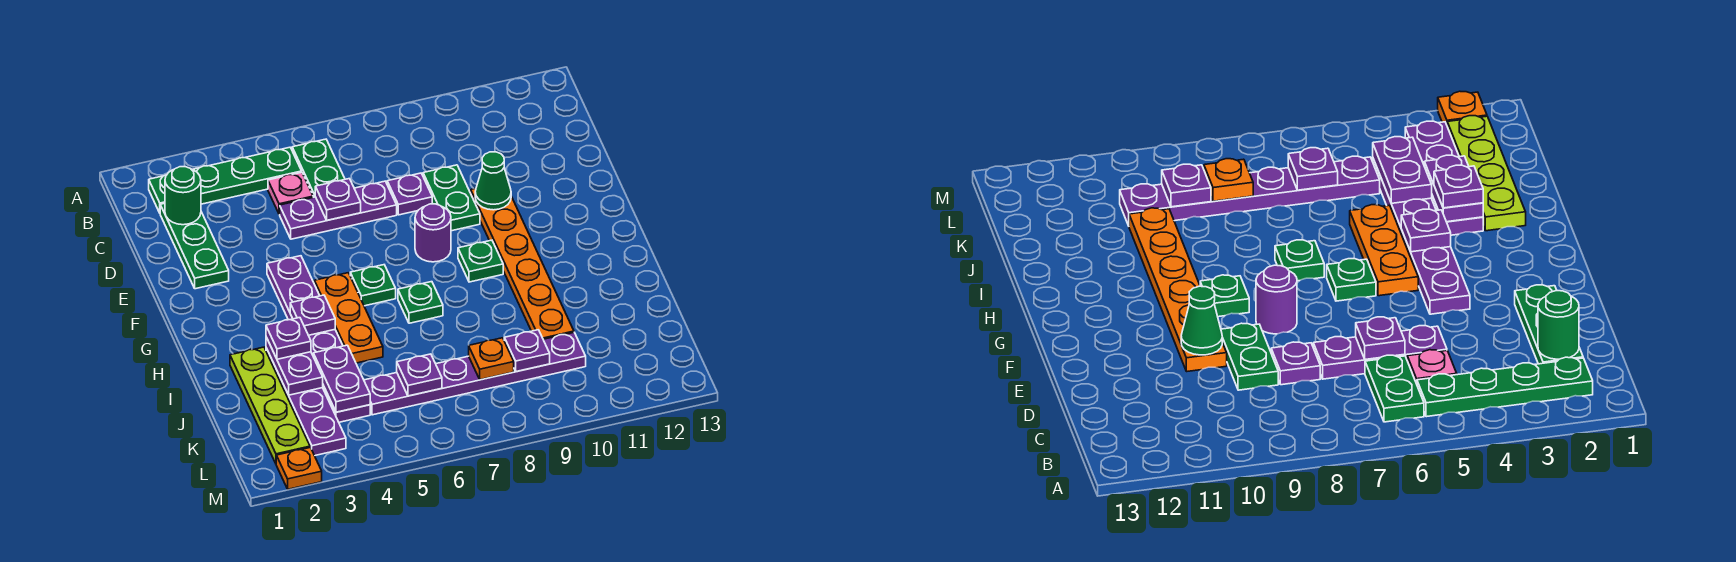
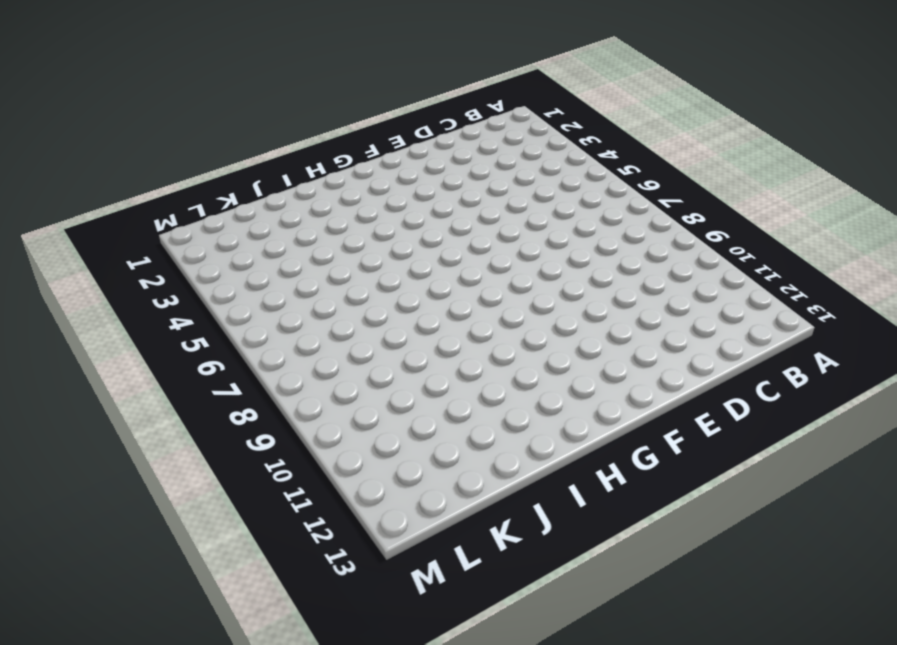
none -> green 1x4 plate [149,147,302,213]
none -> green 1x2 plate [292,139,345,197]
none -> green 1x3 plate [160,203,229,289]

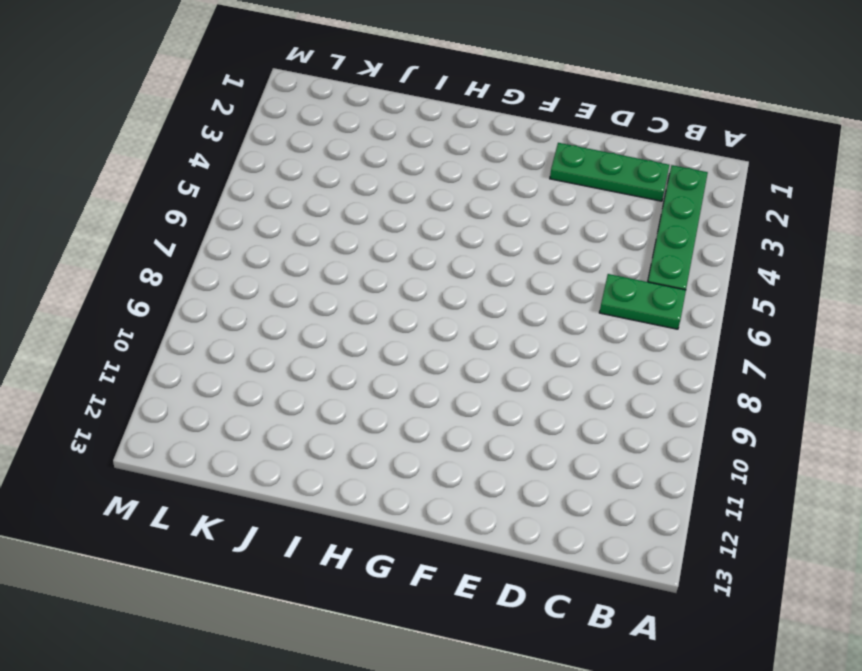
none -> pink 1x1 plate [268,172,313,214]
none -> purple 1x3 plate [280,181,397,239]
none -> purple 1x1 plate [387,173,432,215]

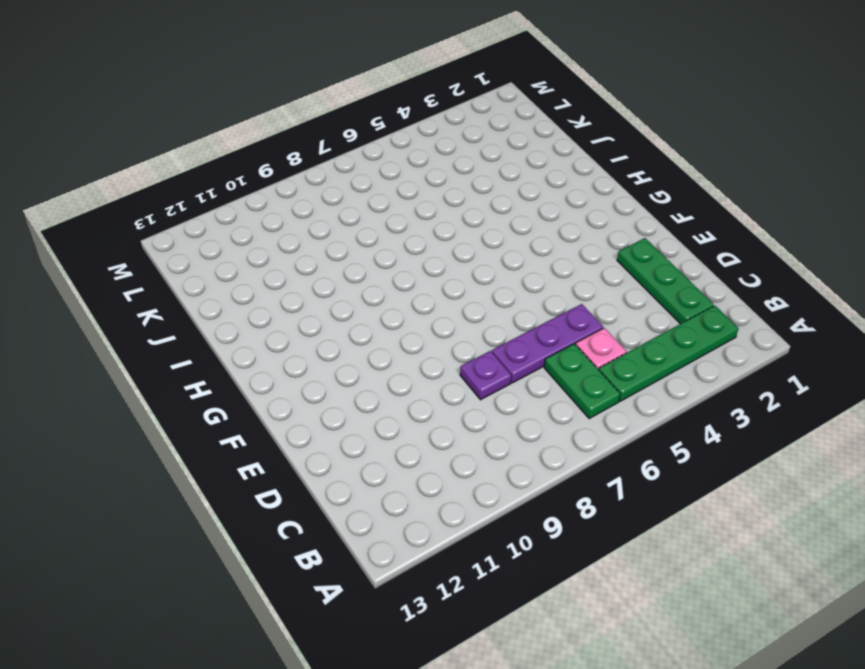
none -> green 1x2 plate [423,165,480,231]
none -> orange 1x6 plate [471,188,574,339]
none -> purple 1x6 plate [267,256,370,422]

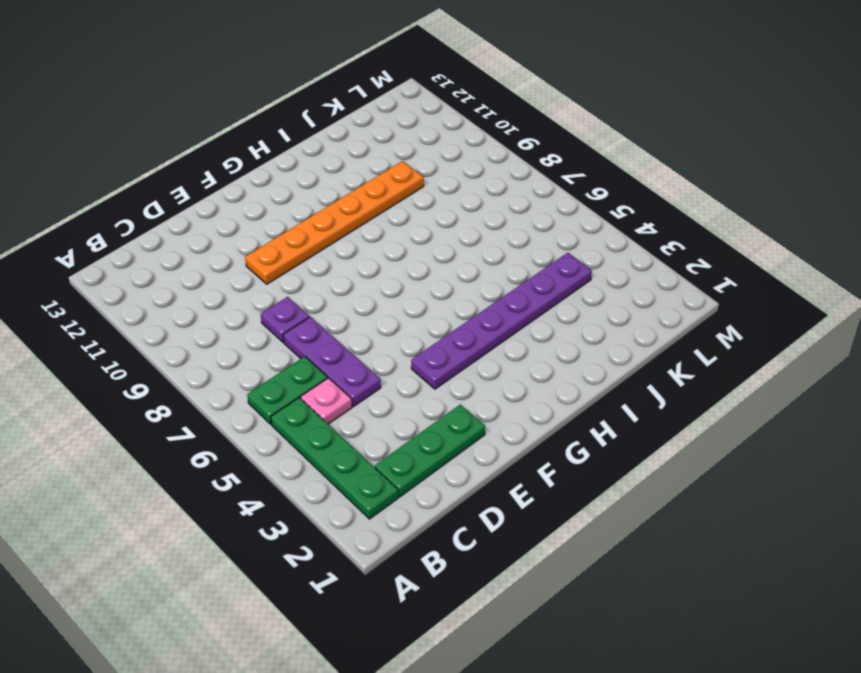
none -> green 1x2 plate [423,165,480,231]
none -> purple 1x1 round brick [415,204,451,262]
none -> orange 1x3 plate [314,273,383,363]

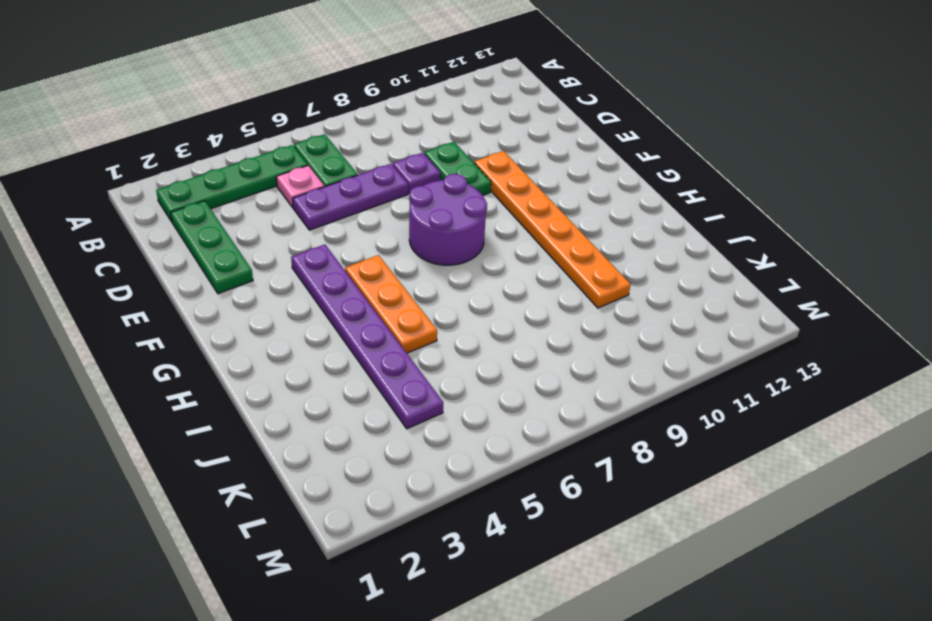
purple 2x2 round brick [409,174,487,265] -> purple 1x1 round brick [415,204,451,262]
none -> green 1x1 plate [350,265,396,306]
none -> green 1x1 plate [458,240,503,282]
none -> green 1x1 plate [398,282,443,323]

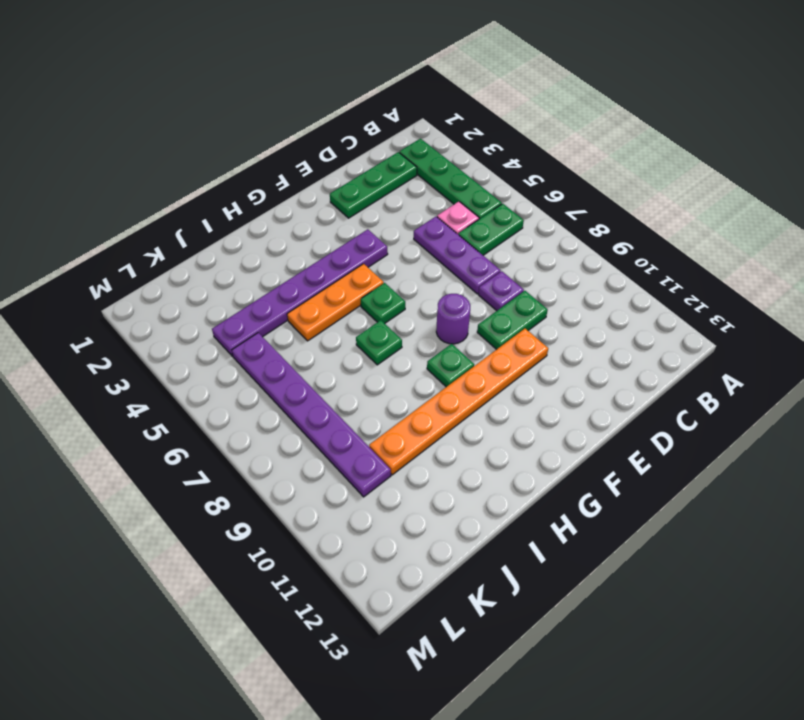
none -> lime 1x4 plate [230,347,310,463]
none -> purple 1x4 plate [266,348,346,456]
none -> orange 1x1 plate [276,448,322,489]

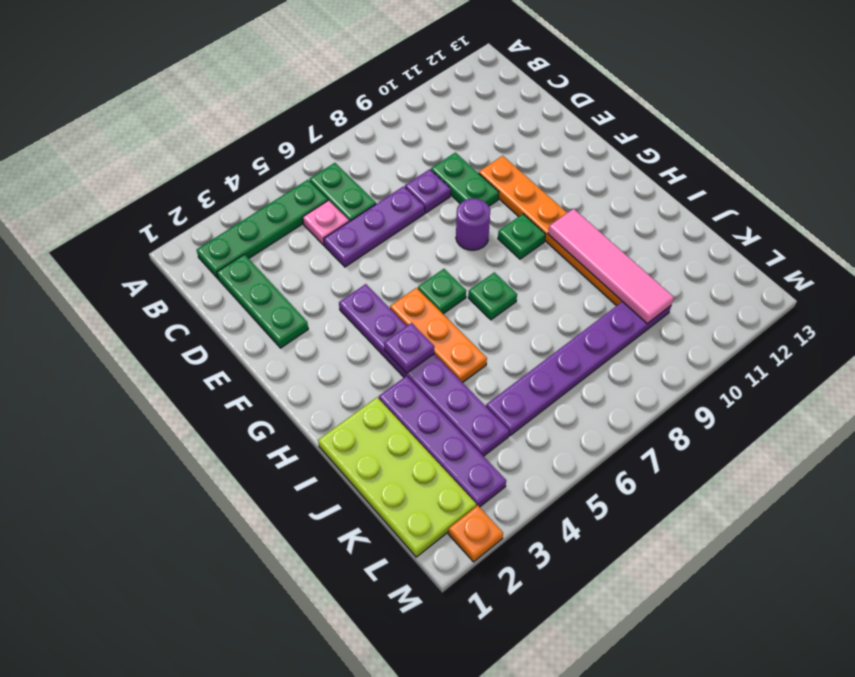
pink 1x4 tile [548,209,674,324] -> none
lime 2x4 plate [318,397,476,557] -> lime 1x4 plate [230,347,310,463]
none -> green 1x1 round brick [165,167,201,225]
none -> purple 1x1 plate [315,179,361,220]
none -> green 1x1 cone [475,152,511,210]

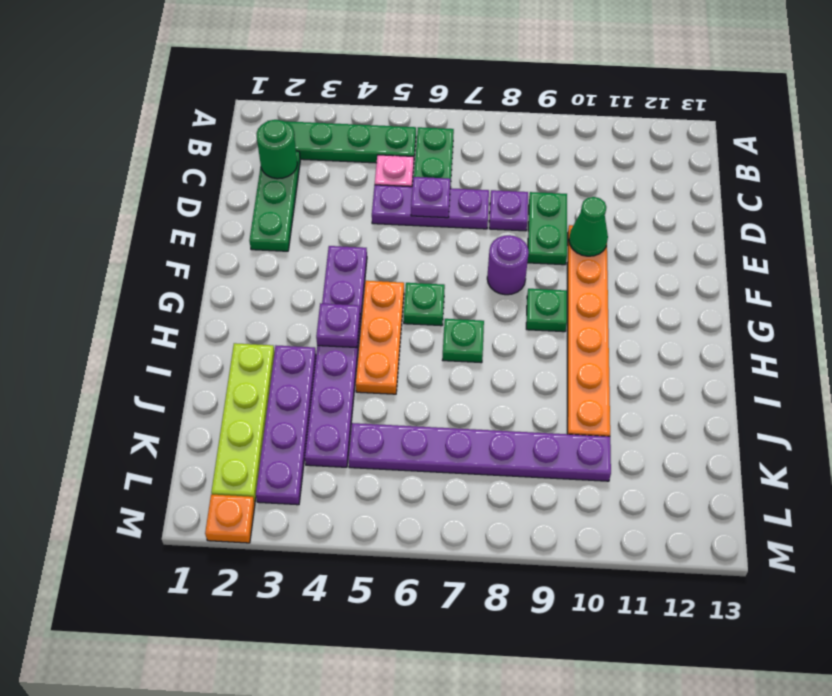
none -> purple 1x2 plate [266,337,323,395]
none -> purple 1x2 plate [313,345,370,412]
none -> purple 1x1 plate [397,354,442,396]

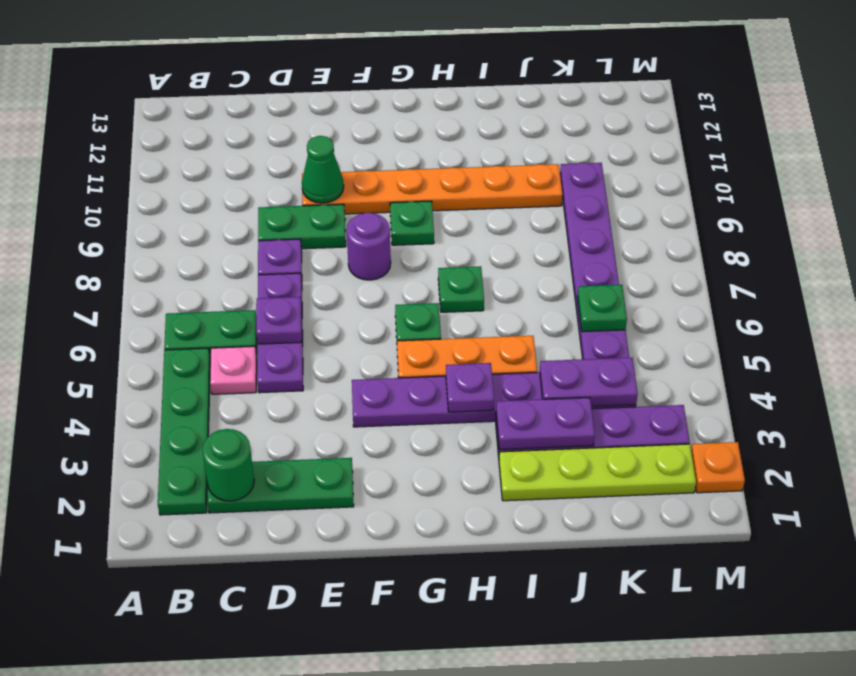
green 1x1 plate [577,285,627,332] -> purple 1x1 plate [397,354,442,396]
none -> orange 1x1 plate [469,338,514,380]
none -> purple 1x1 plate [504,330,550,372]
none -> purple 1x1 plate [266,318,311,359]

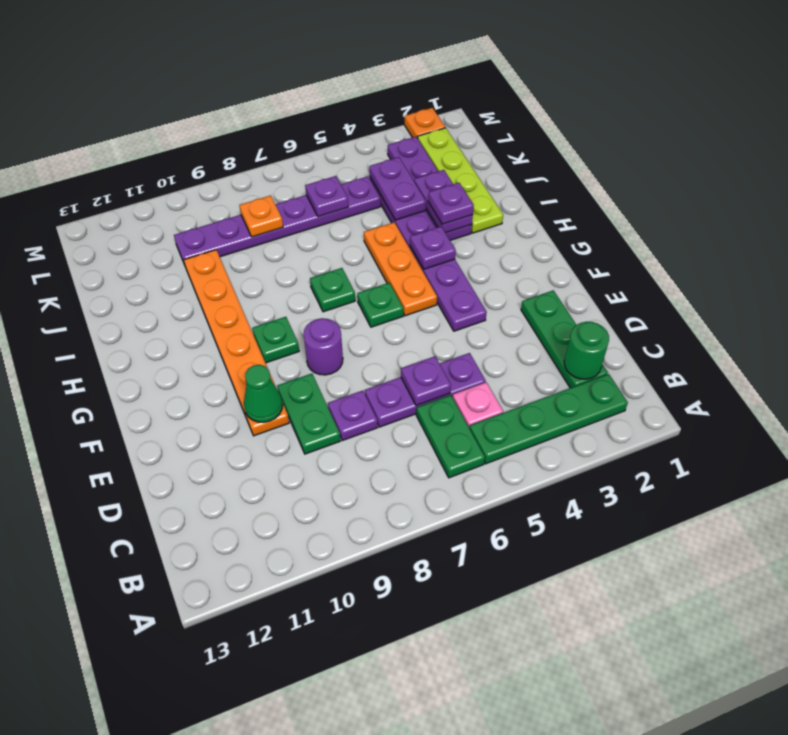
none -> purple 1x1 plate [504,330,550,372]

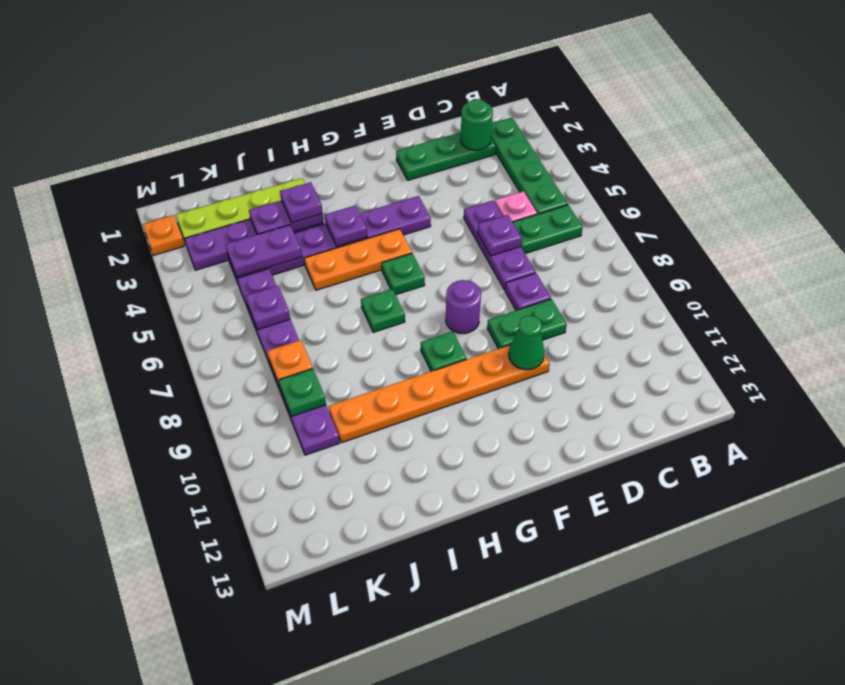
green 1x1 plate [279,369,326,416] -> purple 1x1 plate [504,330,550,372]

